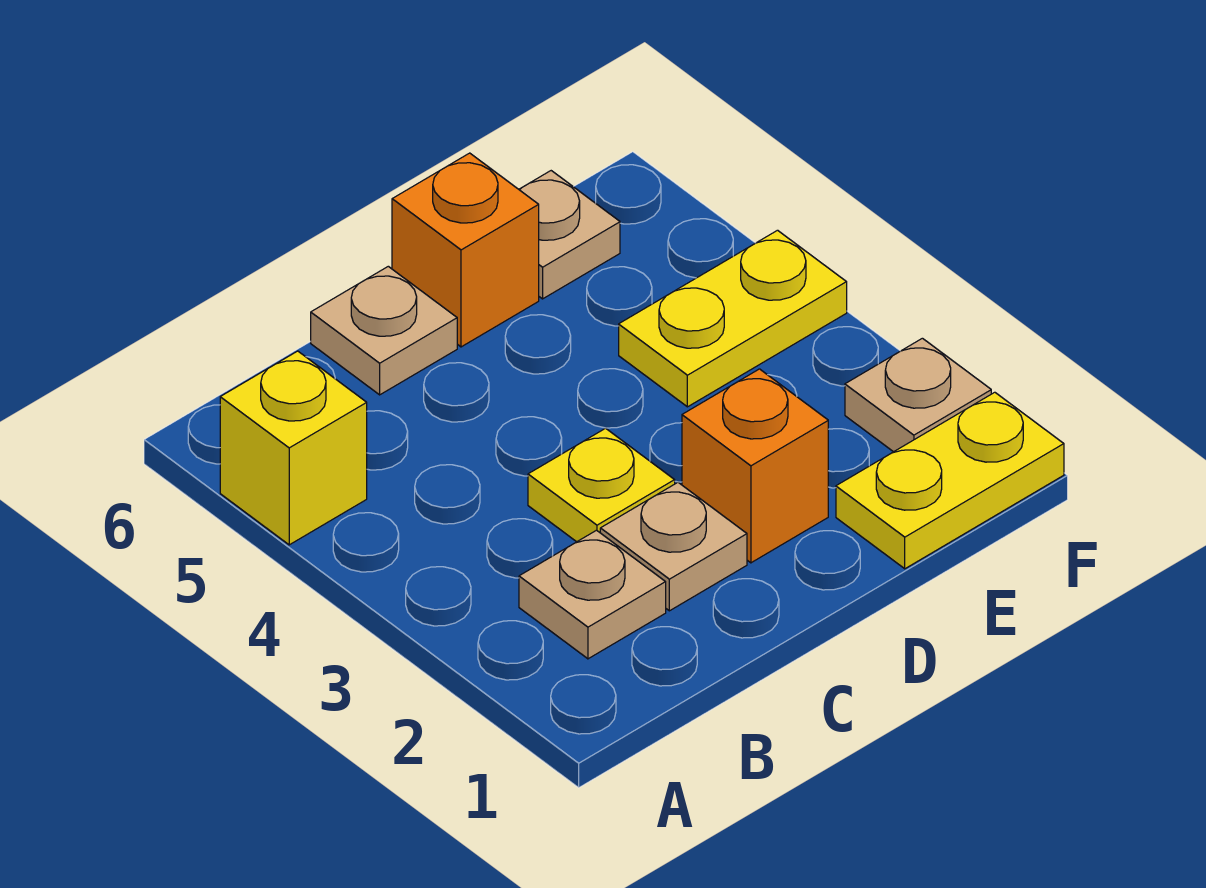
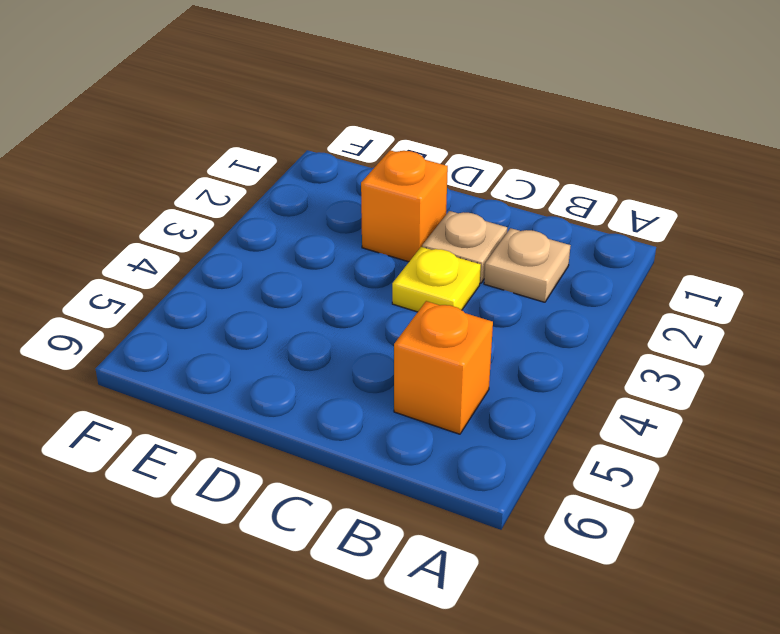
orange 1x1 brick [394,301,493,434] -> orange 1x1 brick moved to [392,153,539,347]
none -> yellow 1x1 brick [220,351,367,545]
none -> tan 1x1 plate [311,266,457,395]

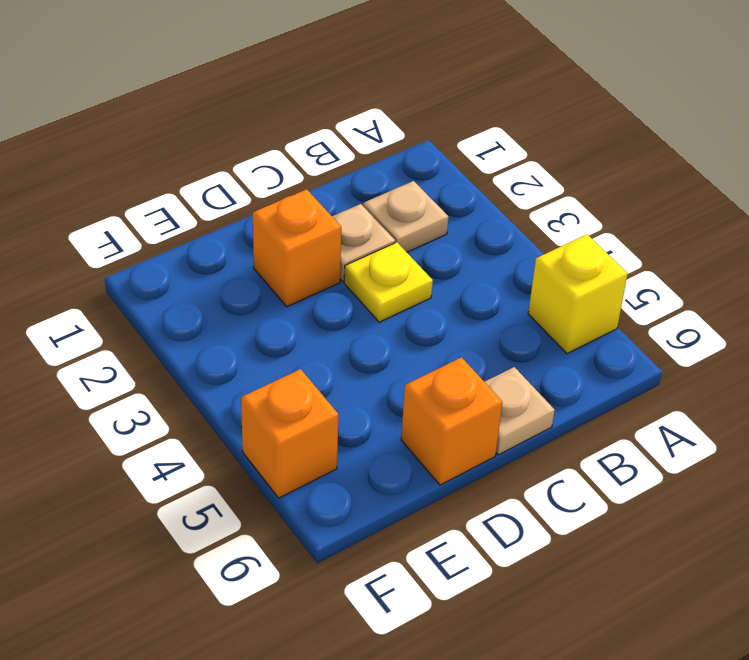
orange 1x1 brick [241,369,338,498] -> none
none -> yellow 1x2 plate [836,392,1064,569]
none -> yellow 1x2 plate [619,230,847,407]

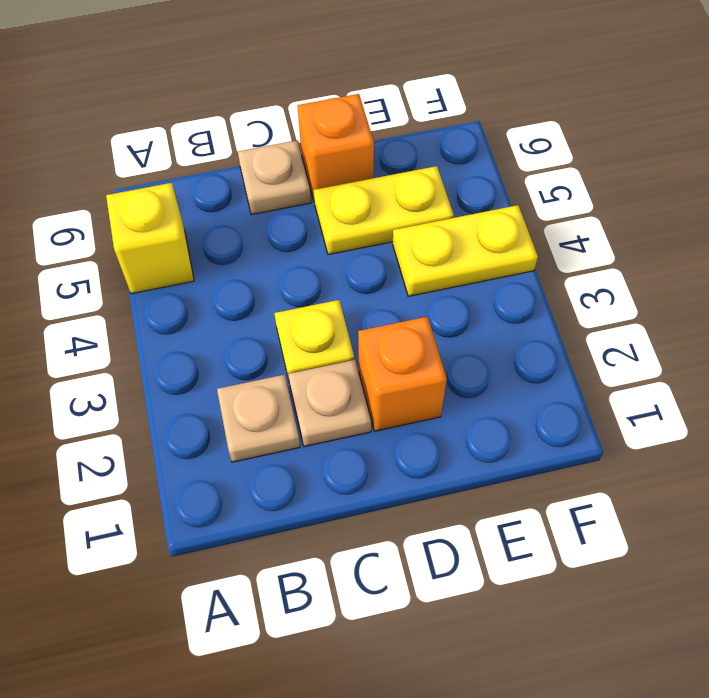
yellow 1x2 plate [314,166,454,255] -> yellow 1x2 plate moved to [836,392,1064,569]
none -> tan 1x1 plate [519,171,620,299]
none -> tan 1x1 plate [845,338,991,452]

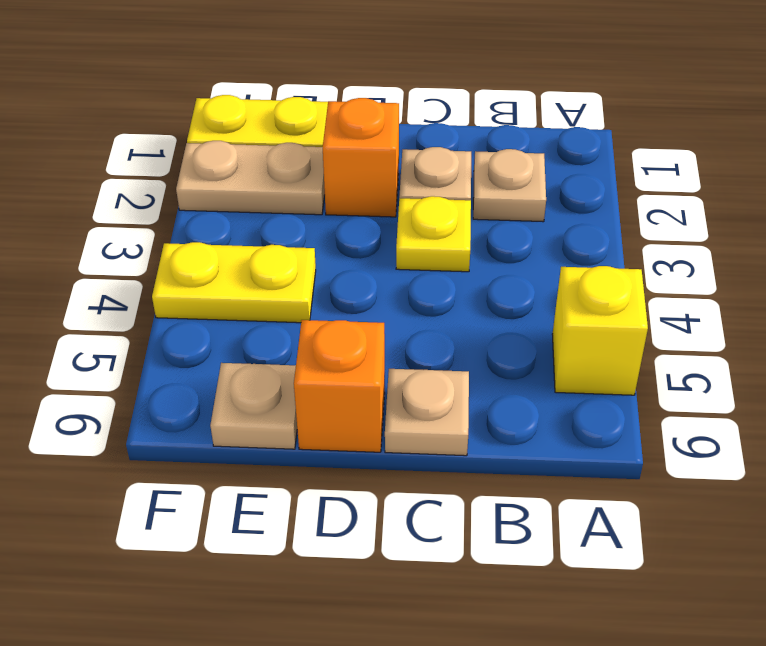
tan 1x2 plate [176,141,325,215] -> tan 1x1 plate [845,338,991,452]

